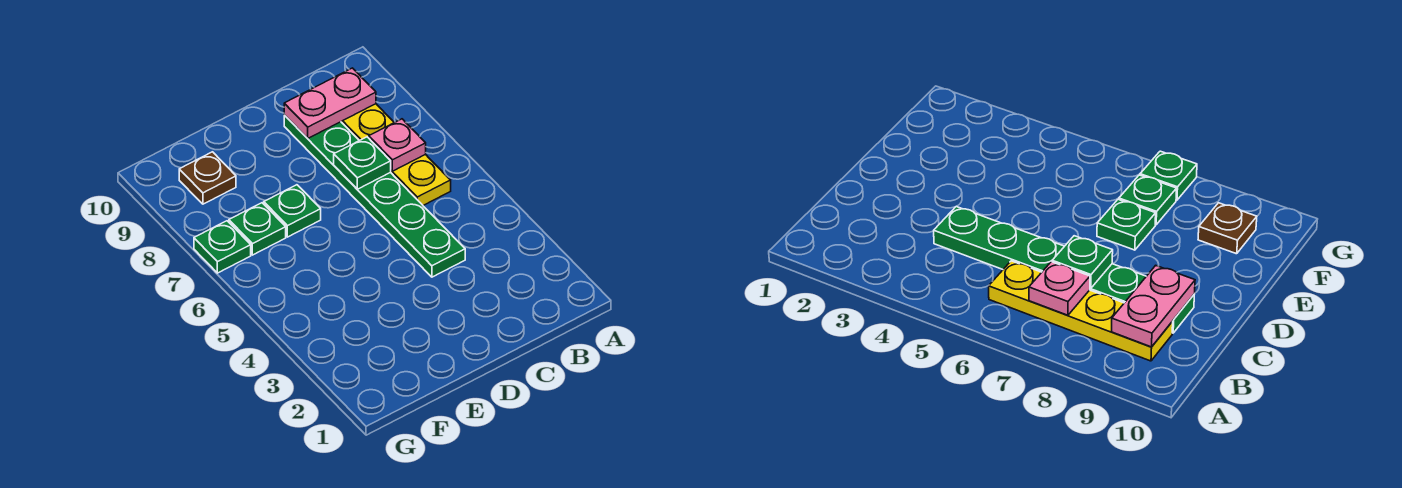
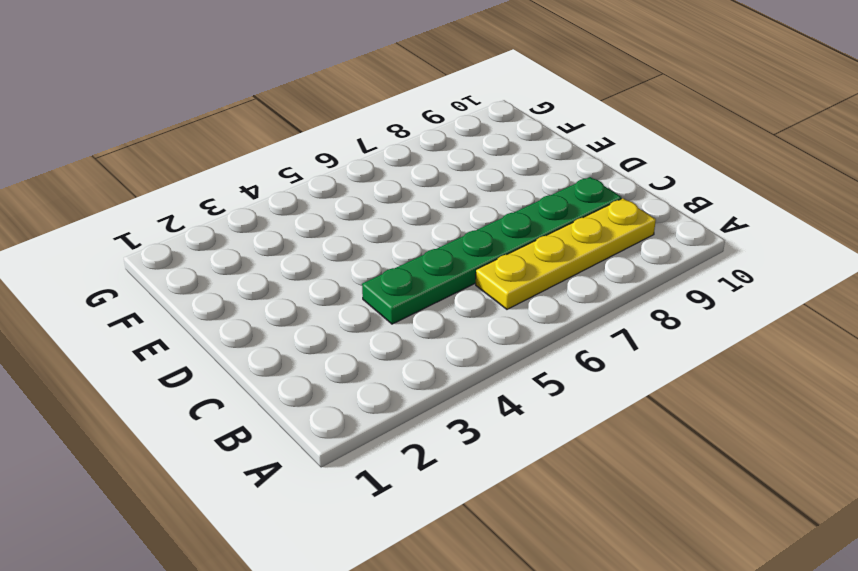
none -> green 1x1 plate [264,185,321,237]
none -> green 1x1 plate [229,203,286,255]

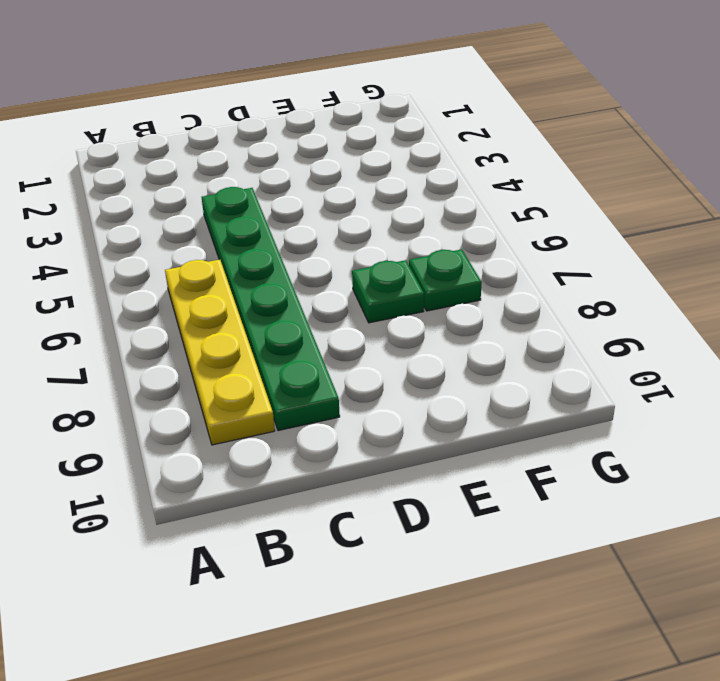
none -> brown 1x1 plate [179,152,236,204]
none -> green 1x1 plate [194,221,251,273]

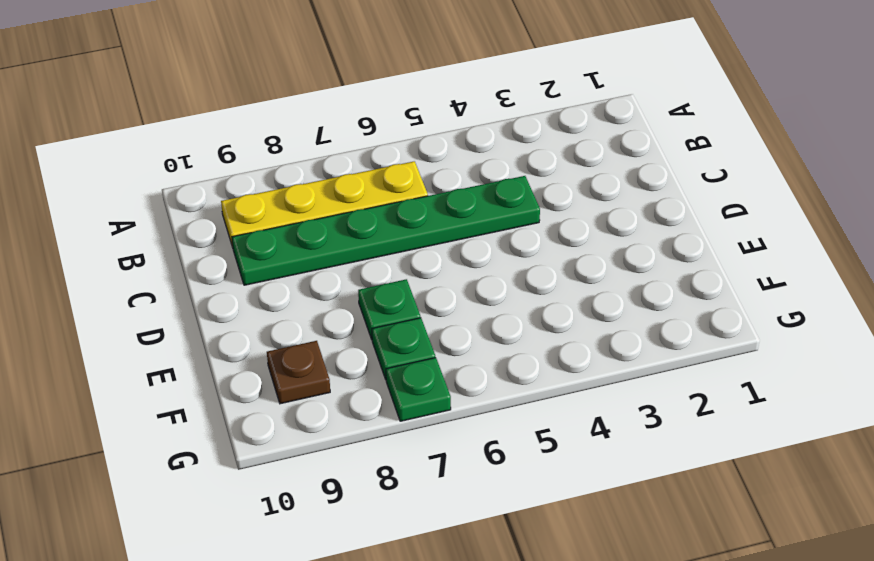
none -> pink 1x1 plate [369,119,426,171]
none -> pink 1x2 plate [284,68,376,138]

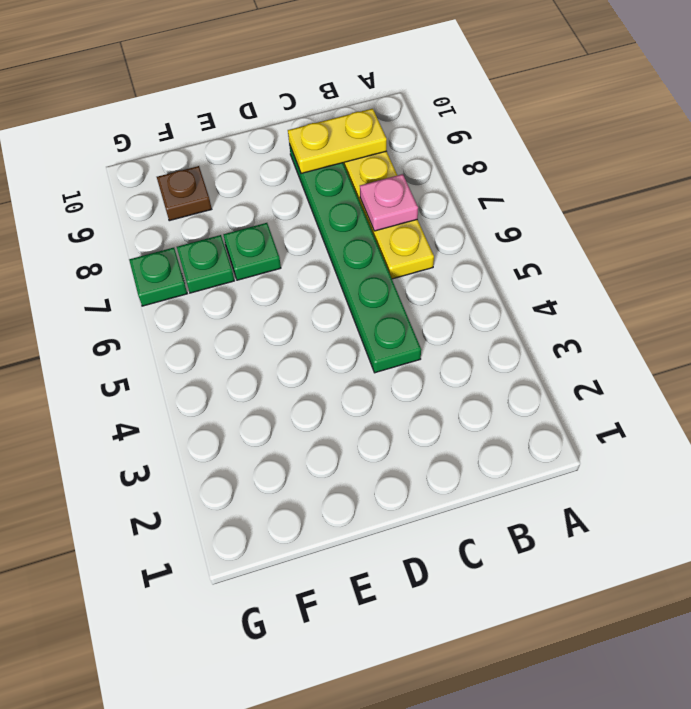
yellow 1x2 plate [288,109,387,174] -> pink 1x2 plate [284,68,376,138]
none -> green 1x1 plate [334,137,391,189]

